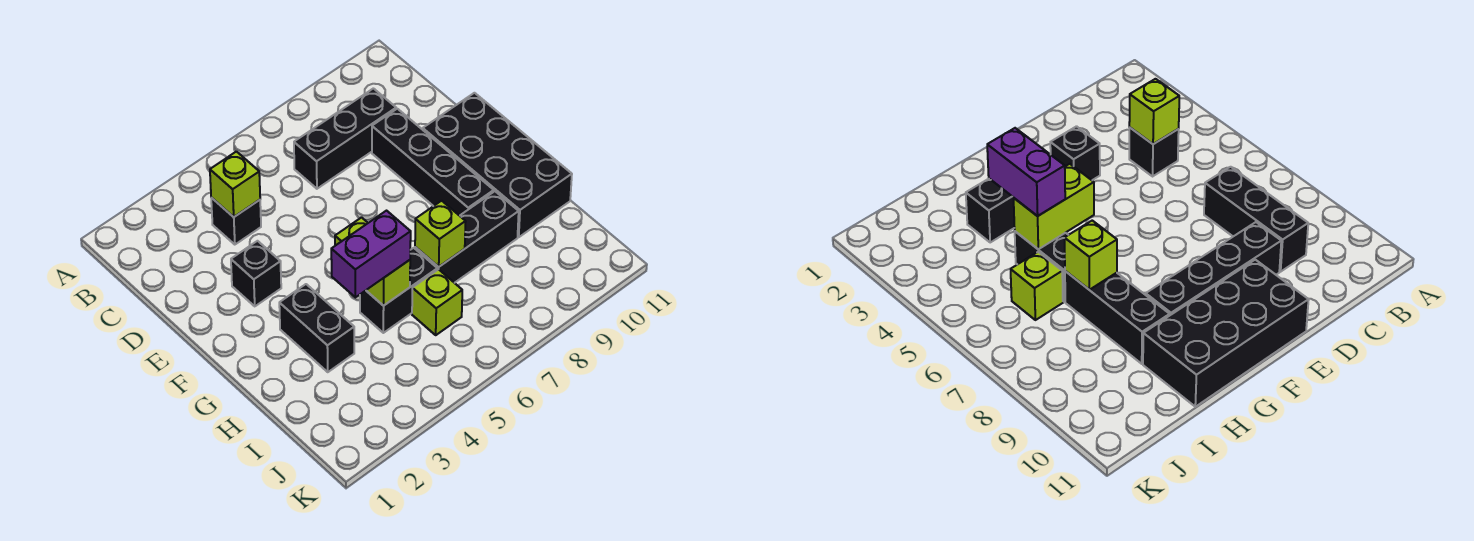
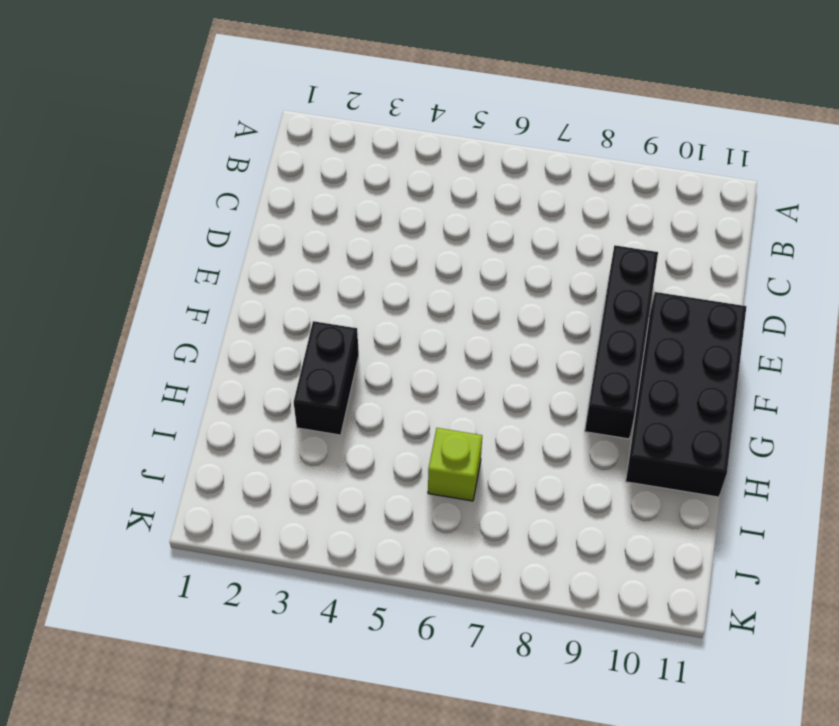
none -> black 1x1 brick [211,198,261,245]
none -> black 1x3 brick [294,88,396,189]
none -> black 1x1 brick [231,241,281,306]

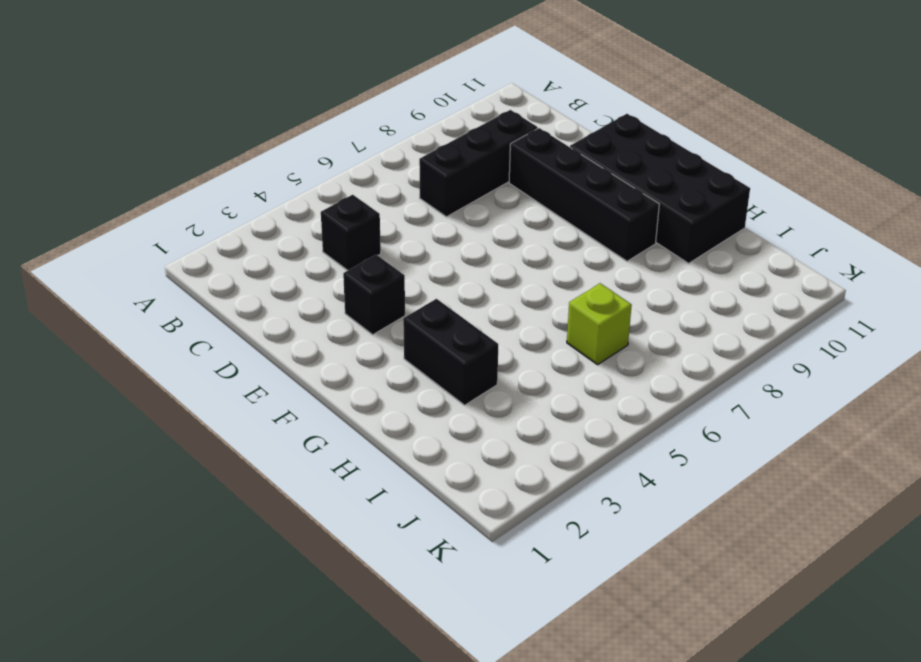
none -> black 1x2 brick [360,248,437,333]
none -> black 1x3 brick [415,191,519,283]
none -> lime 1x1 brick [210,152,260,217]

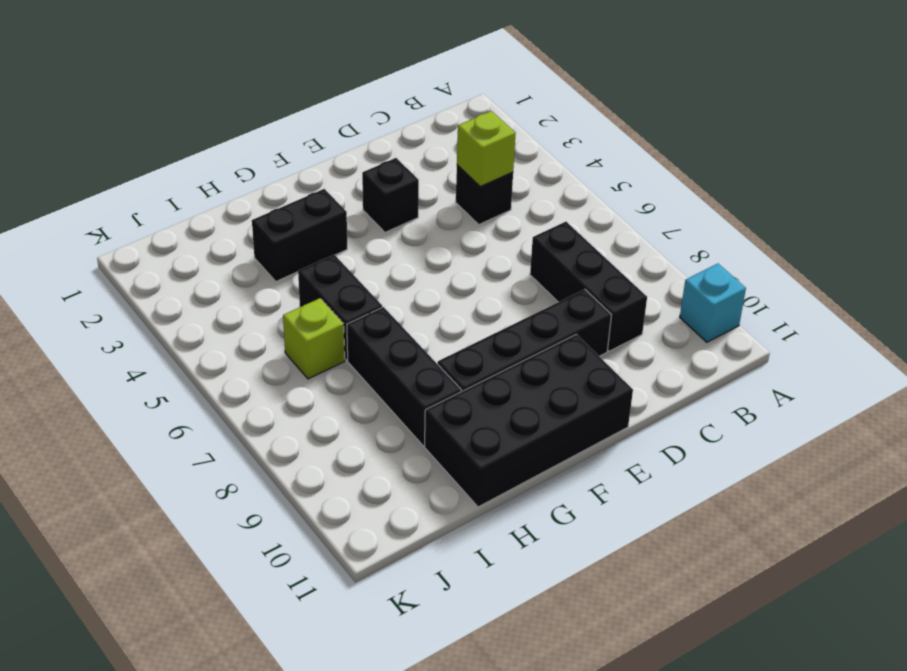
cyan 1x1 brick [680,264,746,342] -> none
none -> lime 1x2 brick [335,218,410,306]
none -> lime 1x1 brick [415,201,466,267]
none -> purple 1x2 brick [331,211,411,297]

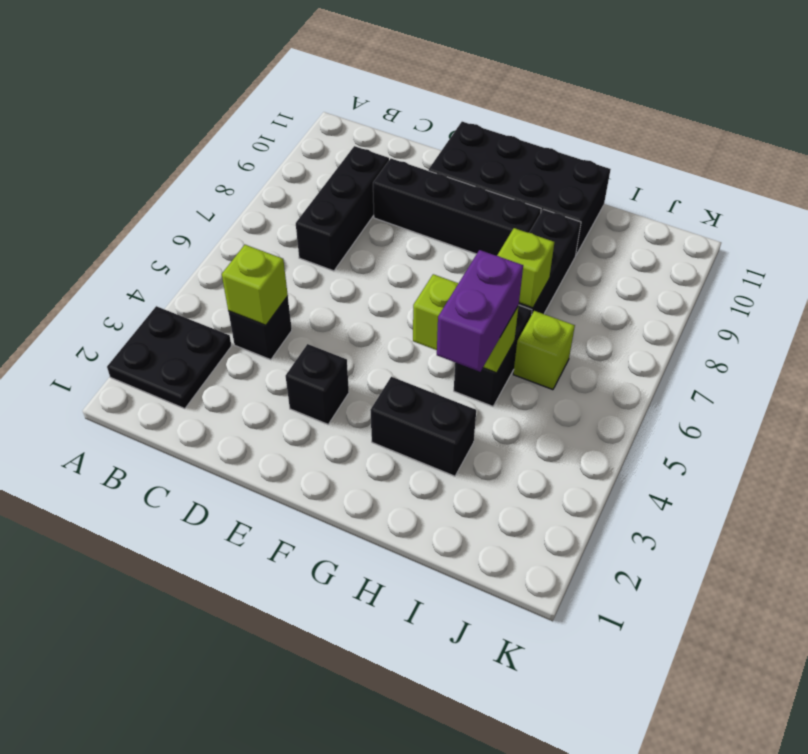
black 2x2 plate [107,306,231,409] -> none

